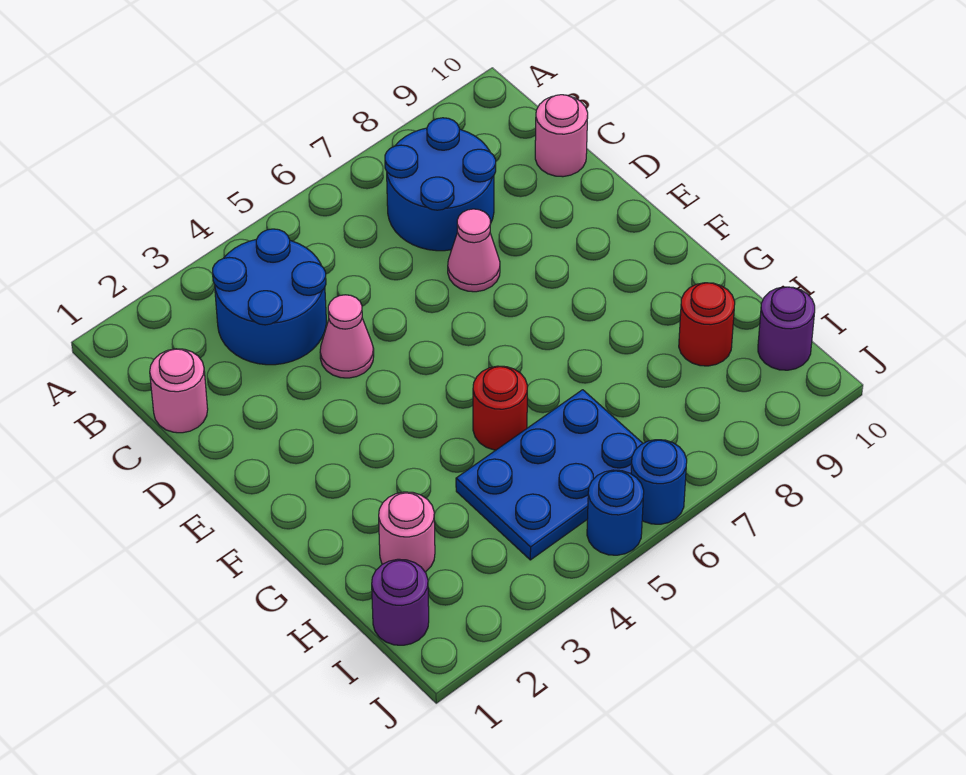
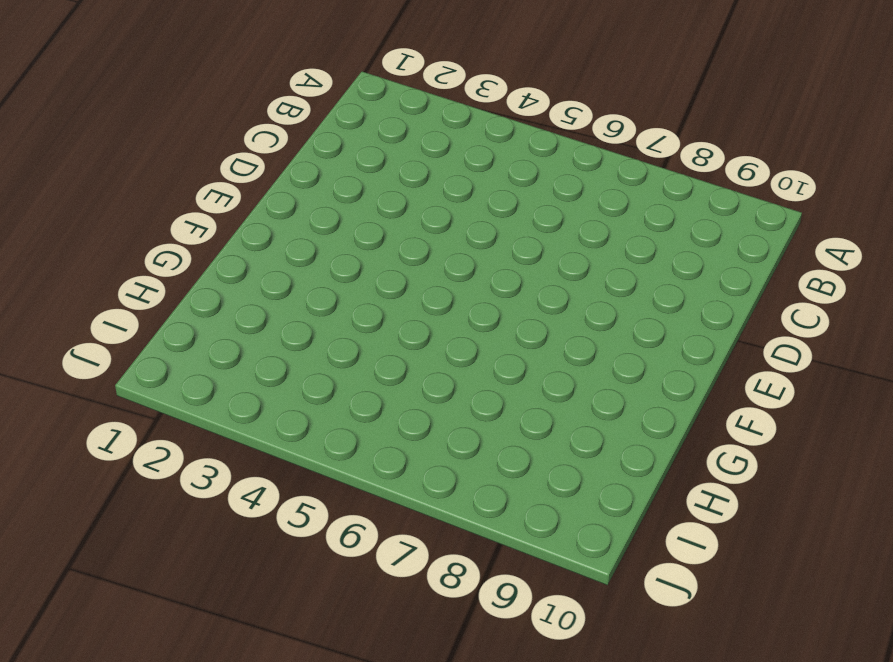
none -> blue 2x2 round brick [213,229,326,365]
none -> blue 2x2 round brick [385,118,496,251]
none -> pink 1x1 round brick [150,349,208,433]

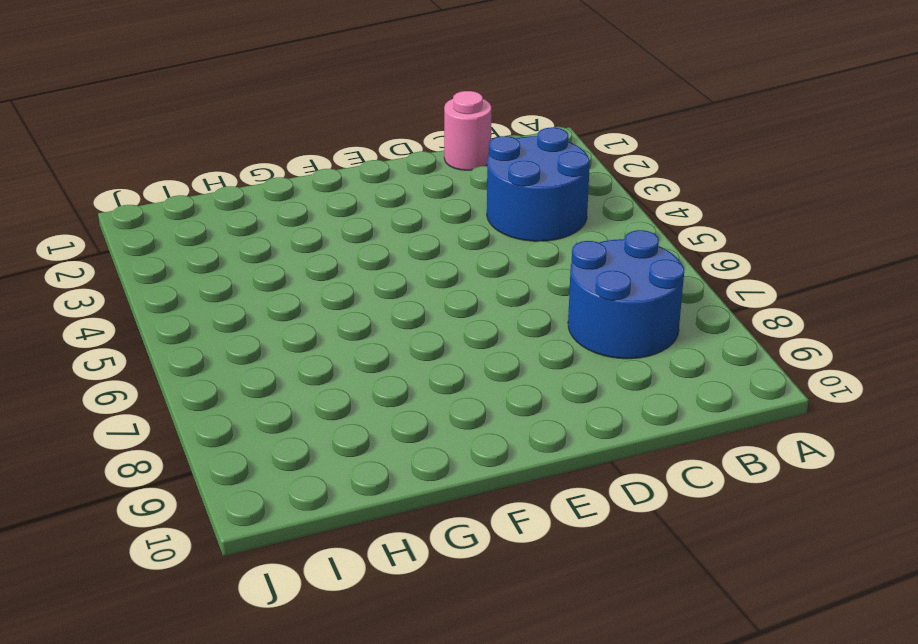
none -> pink 1x1 round brick [535,95,588,177]
none -> pink 1x1 cone [320,295,374,378]
none -> pink 1x1 cone [448,209,500,292]

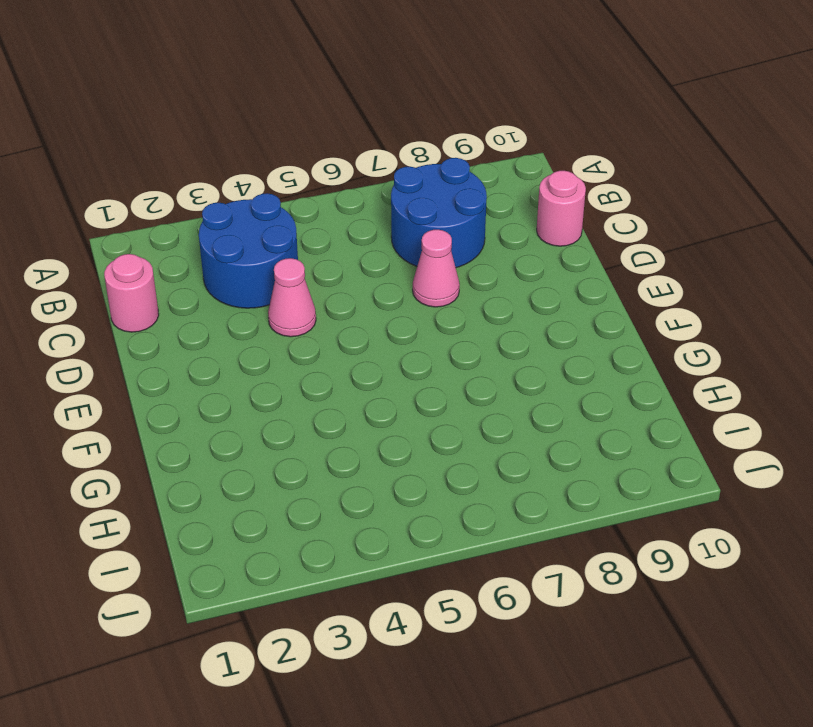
none -> red 1x1 round brick [473,366,528,450]
none -> pink 1x1 round brick [379,492,435,572]
none -> blue 2x3 plate [456,390,643,560]

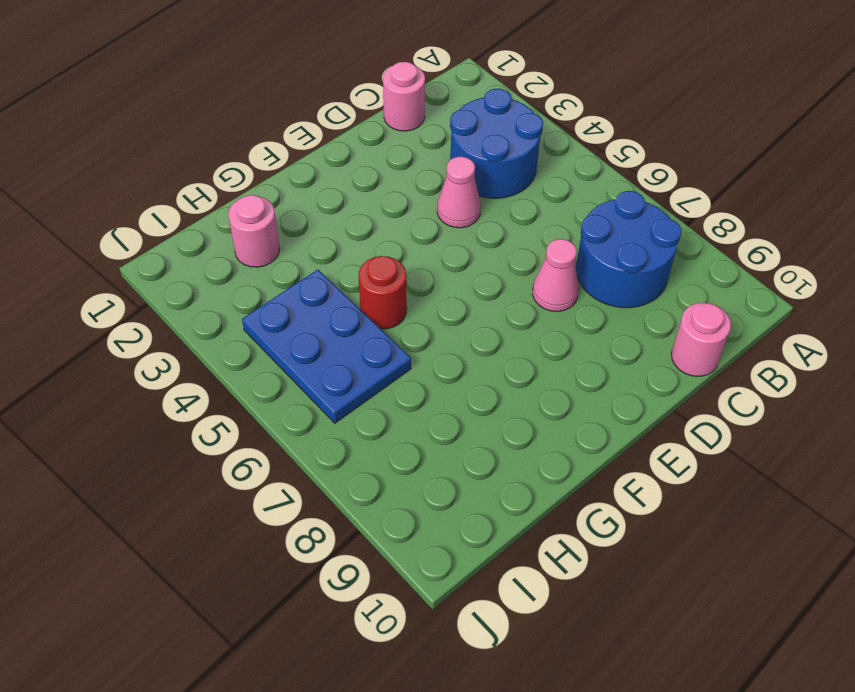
none -> red 1x1 round brick [679,283,735,366]
none -> purple 1x1 round brick [372,559,429,645]
none -> purple 1x1 round brick [758,287,815,370]

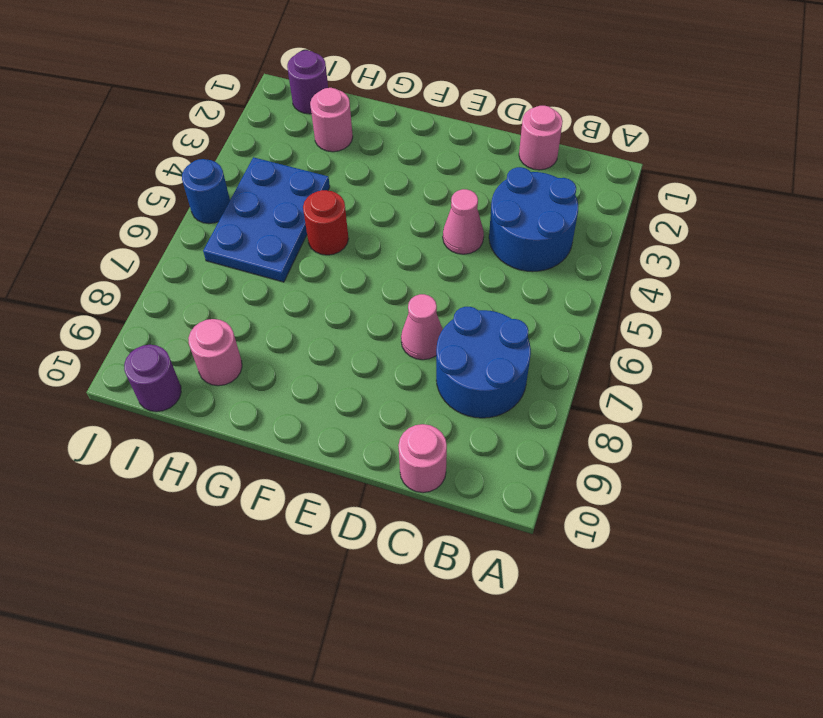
pink 1x1 round brick [188,319,242,386] -> red 1x1 round brick [679,283,735,366]
none -> blue 1x1 round brick [631,440,687,524]

